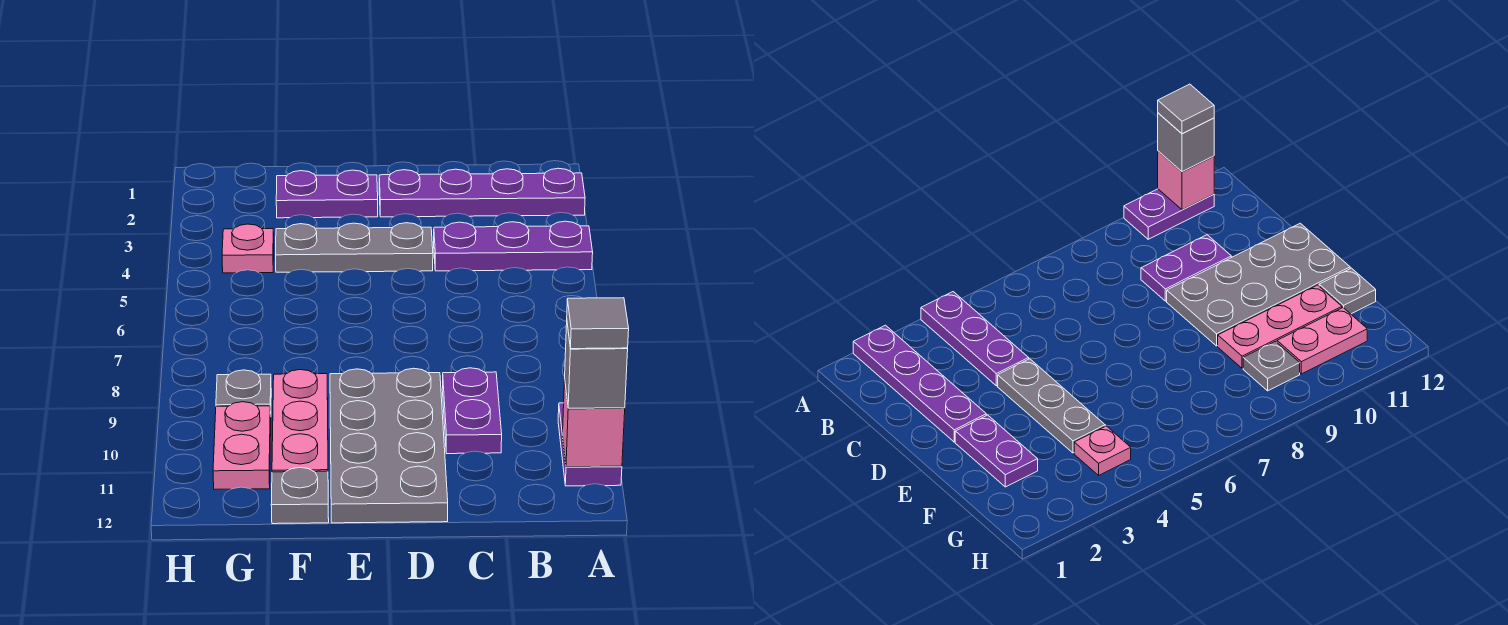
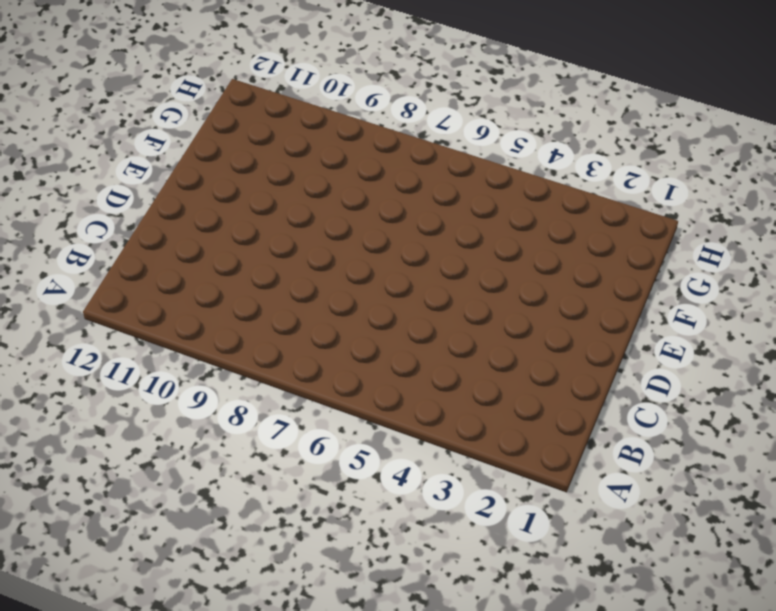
none -> purple 1x4 plate [379,168,585,217]
none -> purple 1x3 plate [434,221,593,271]
none -> purple 1x2 plate [558,403,622,486]

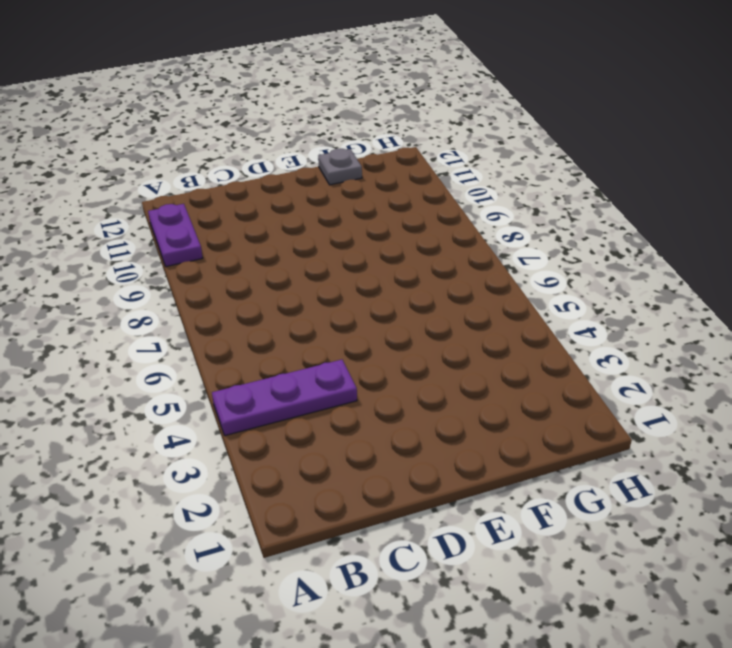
none -> purple 1x4 plate [379,168,585,217]
none -> purple 1x2 plate [442,368,502,454]
none -> grey 1x3 plate [276,223,433,272]

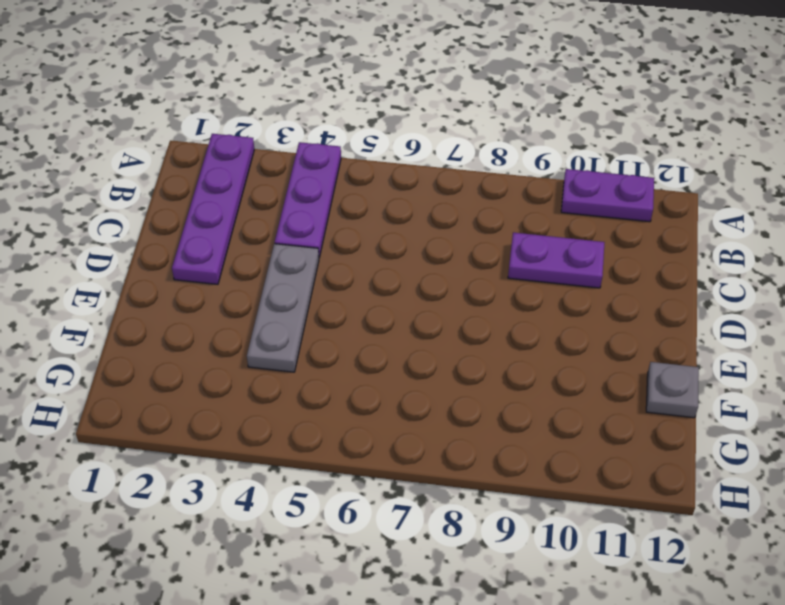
none -> grey 2x4 plate [330,368,448,523]
none -> purple 1x2 plate [276,170,378,218]
none -> pink 1x3 plate [272,370,328,472]

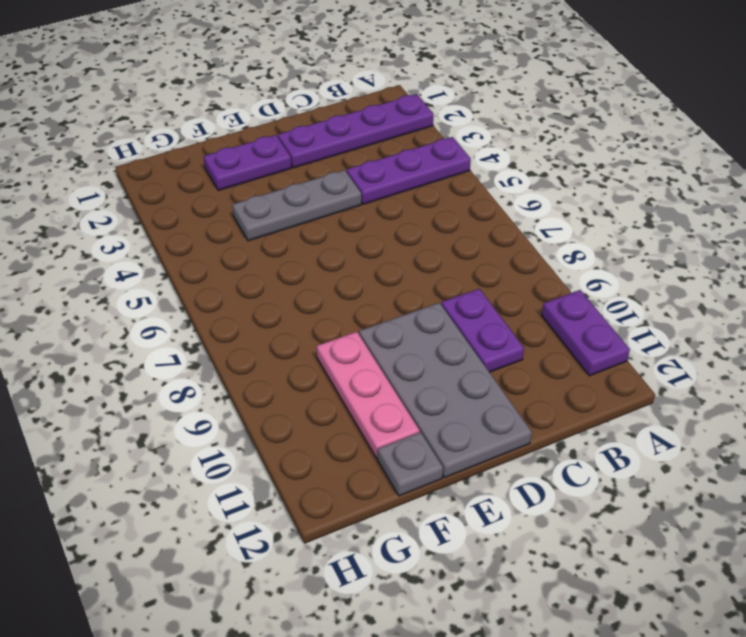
none -> pink 1x1 plate [222,224,274,273]
none -> grey 1x1 plate [216,370,271,414]
none -> pink 1x2 plate [213,402,271,490]

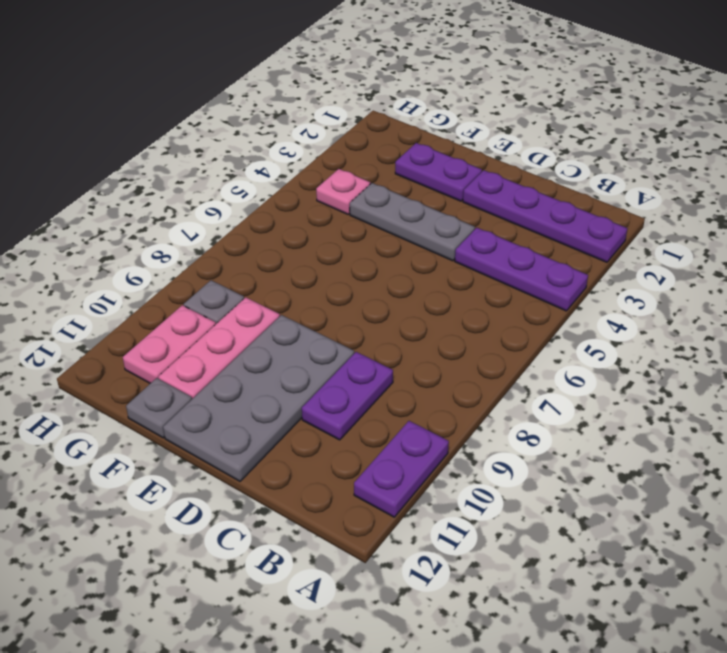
none -> pink 1x1 brick [563,380,625,467]
none -> grey 1x1 brick [565,324,628,408]
none -> grey 1x1 tile [567,298,629,349]

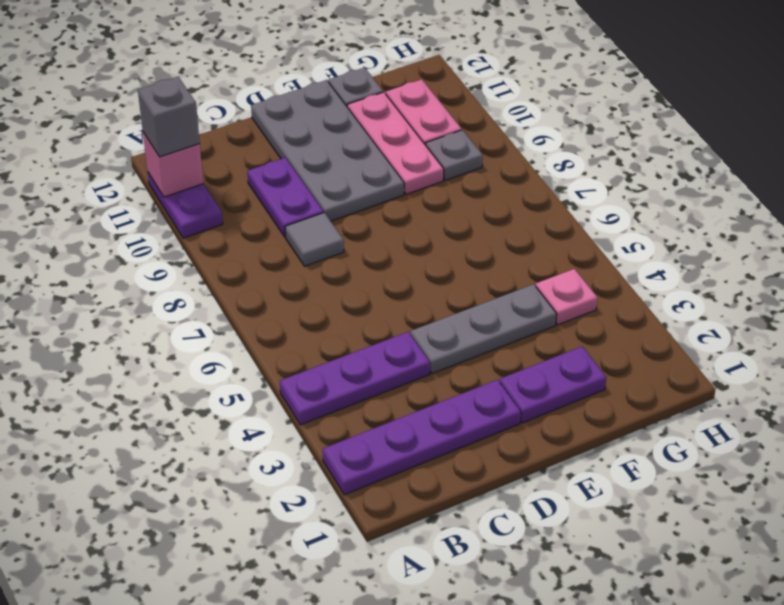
grey 1x1 tile [285,213,344,266] -> grey 1x1 tile moved to [567,298,629,349]

